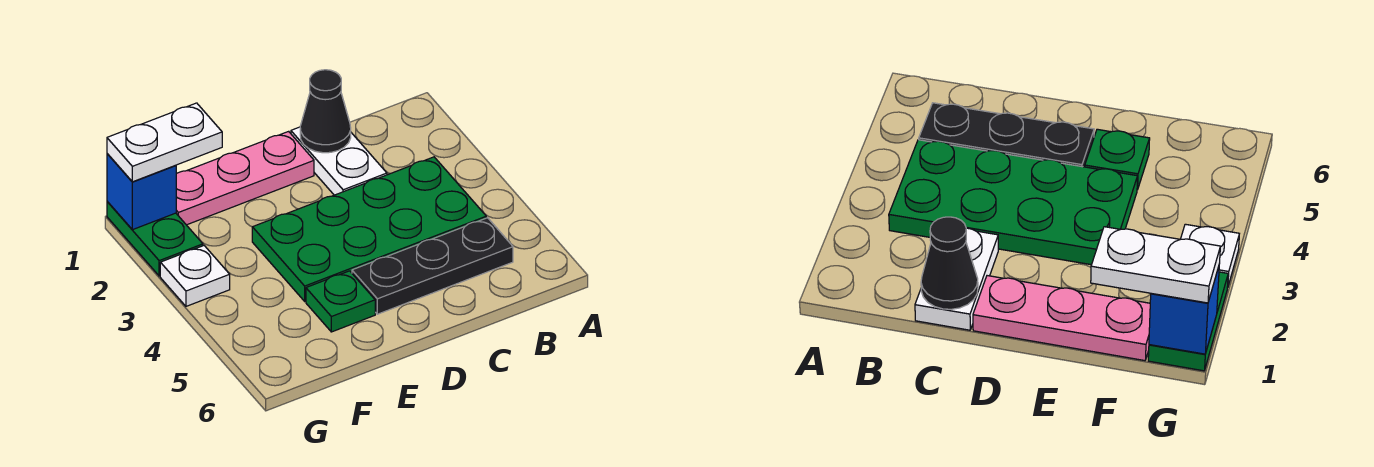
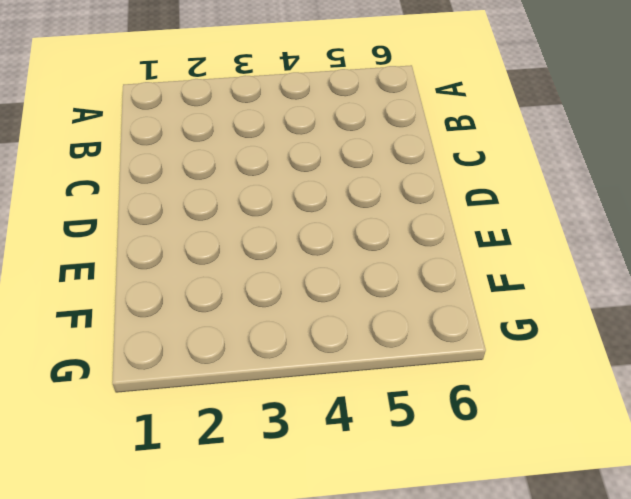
none -> green 2x4 plate [252,157,486,301]
none -> black 1x3 plate [352,218,513,314]

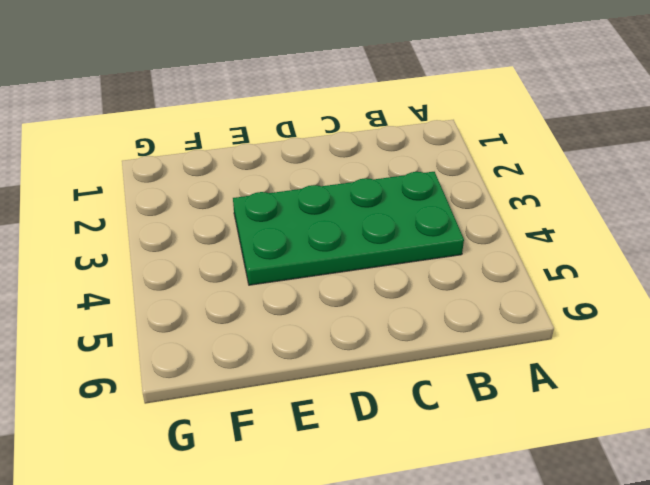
none -> black 1x3 plate [352,218,513,314]
none -> white 1x2 plate [291,127,387,195]

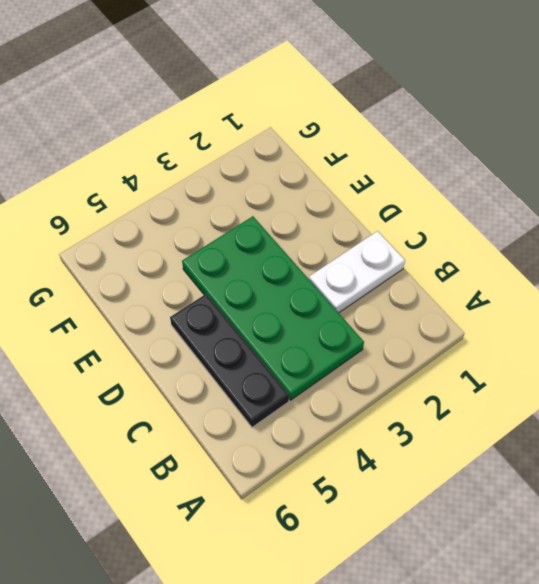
none -> pink 1x3 plate [176,131,314,225]
none -> green 1x1 plate [306,271,375,332]

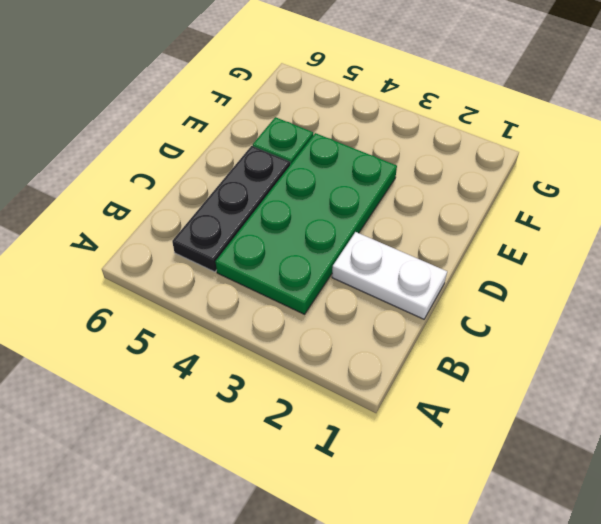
none -> pink 1x3 plate [176,131,314,225]
none -> green 1x2 plate [107,202,203,276]

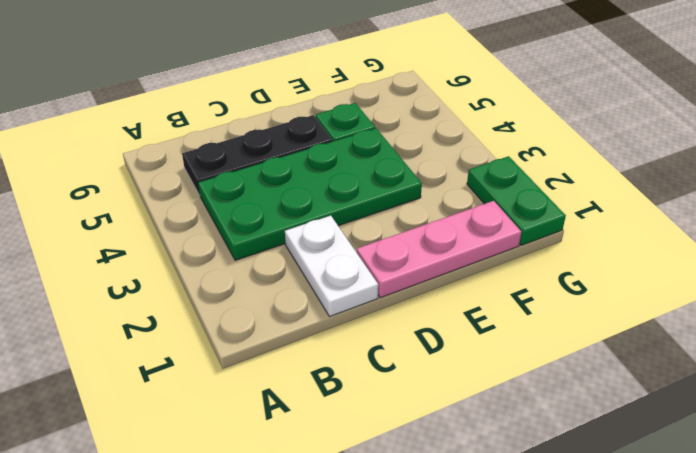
none -> white 1x1 plate [160,246,230,306]
none -> black 1x1 cone [300,70,351,153]

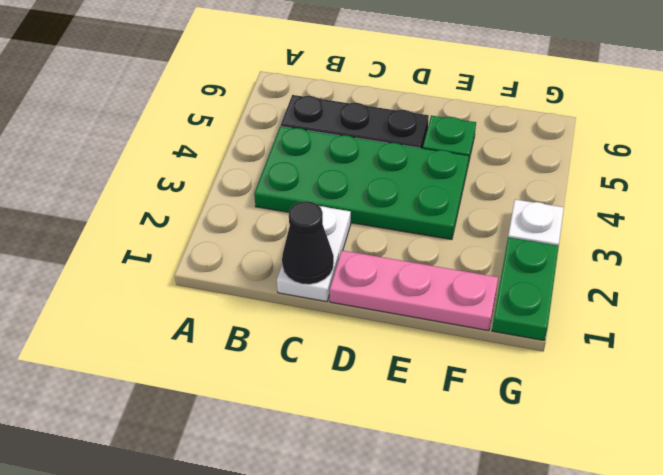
none -> blue 1x1 brick [107,154,176,230]
none -> white 1x2 plate [107,103,222,182]

